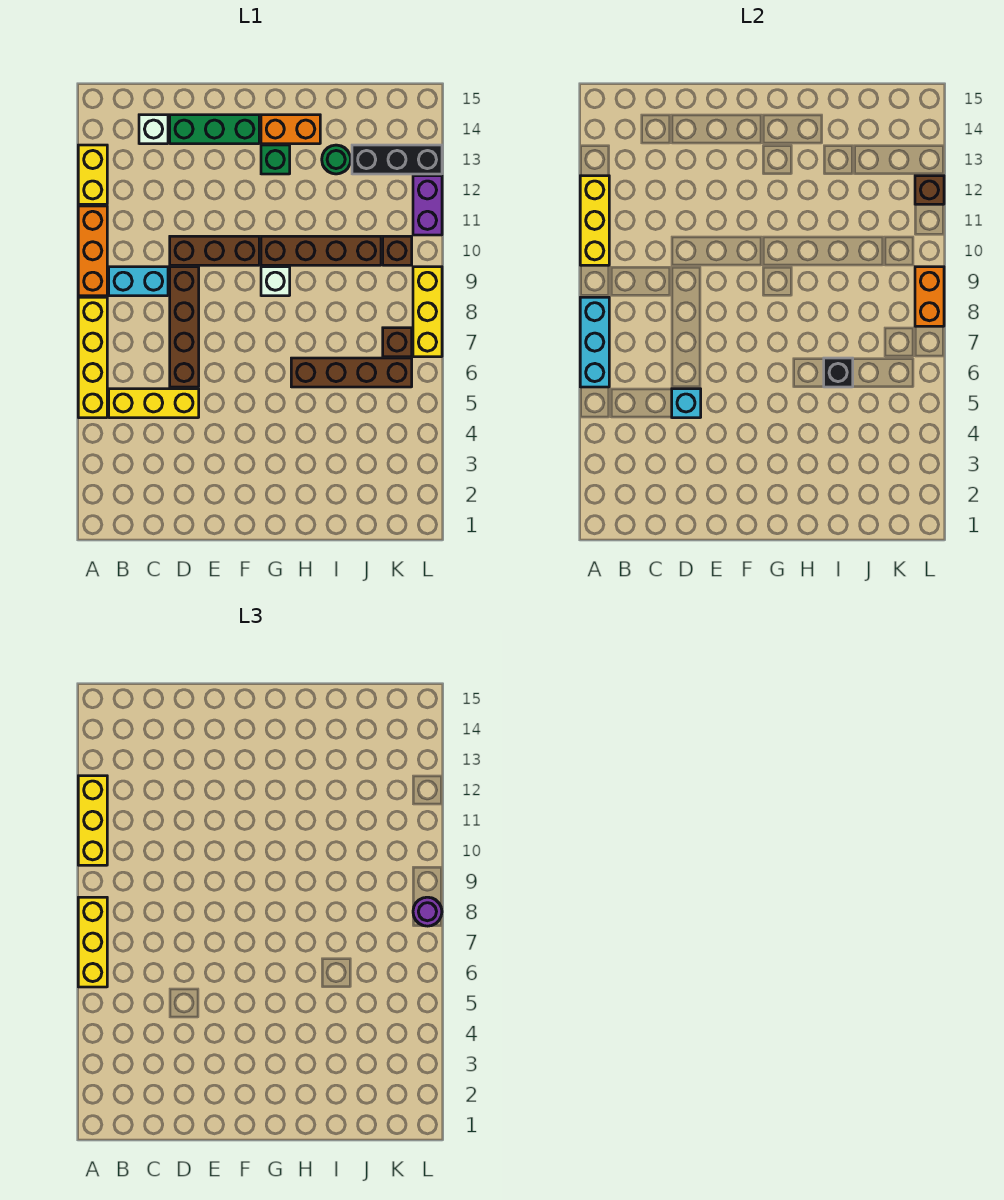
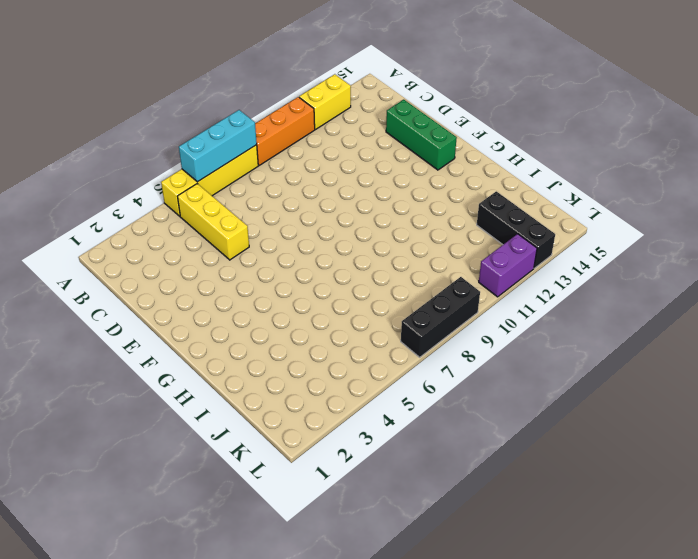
black 1x3 brick [401,277,480,357] -> yellow 1x3 brick [413,267,442,357]
none -> cyan 1x2 brick [109,267,168,296]
none -> white 1x1 brick [139,115,168,144]
none -> brown 1x4 brick [170,267,199,387]

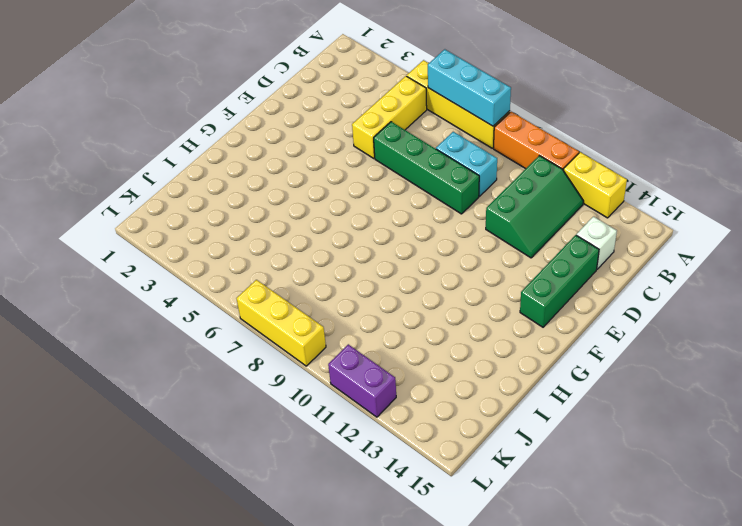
green 2x3 slope [486,156,583,258] -> none
cyan 1x2 brick [436,132,497,196] -> cyan 1x2 brick turned to [109,267,168,296]
green 1x4 brick [374,122,479,214] -> brown 1x4 brick [170,267,199,387]
none -> brown 1x3 brick [170,236,259,265]
none -> white 1x1 brick [261,267,290,296]
none -> brown 1x4 brick [261,236,381,265]

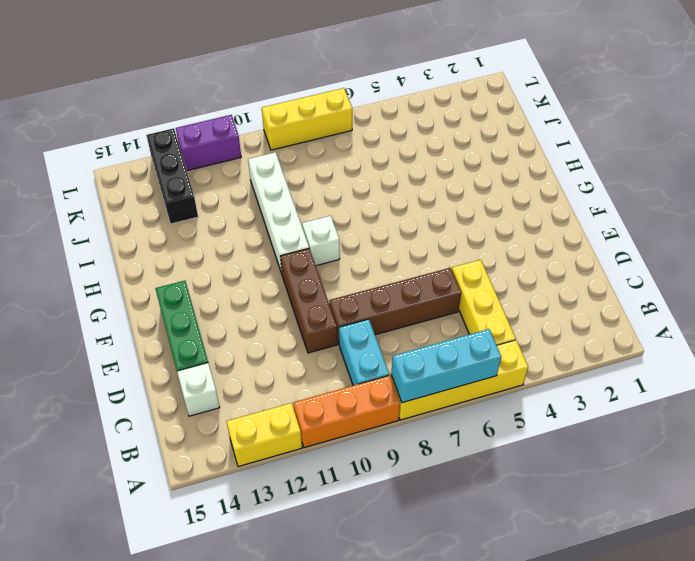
white 1x4 brick [248,152,309,273] -> brown 1x4 brick [261,236,381,265]
none -> green 1x1 brick [261,145,290,174]
none -> orange 1x2 brick [261,115,320,144]
none -> brown 1x4 brick [291,358,412,387]

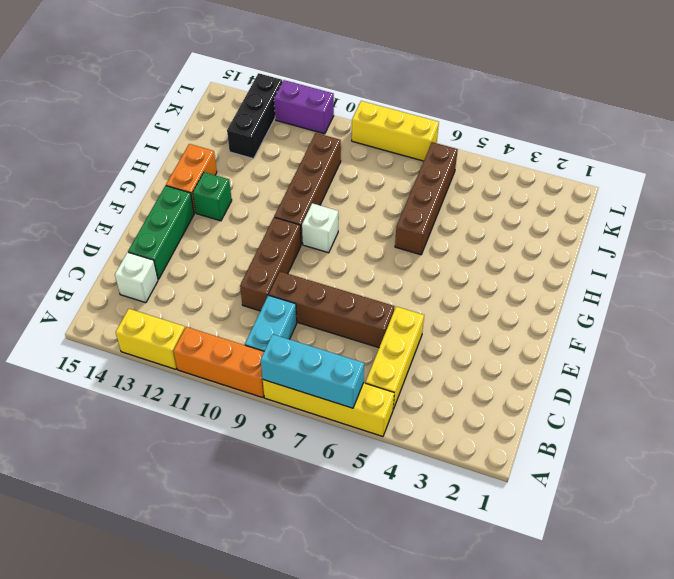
none -> green 1x1 round brick [322,145,351,174]
none -> brown 1x1 brick [383,328,412,357]
none -> brown 1x1 brick [383,236,412,265]

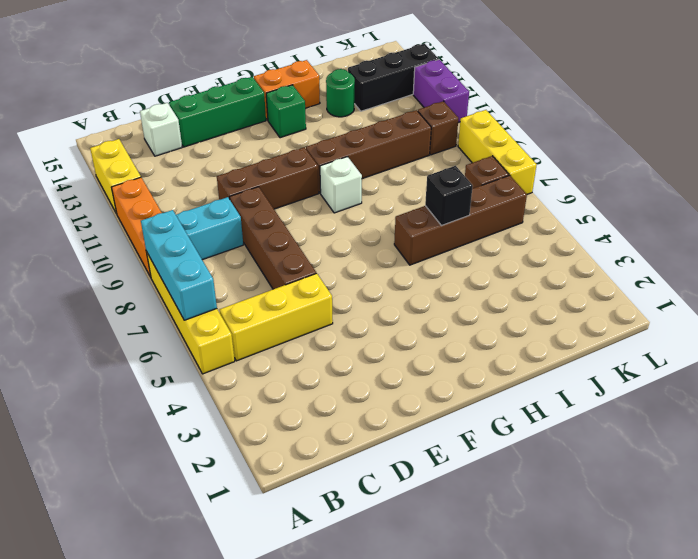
none -> yellow 1x3 brick [580,176,609,265]
none -> cyan 1x1 brick [672,389,701,418]
none -> orange 1x2 brick [915,267,944,326]

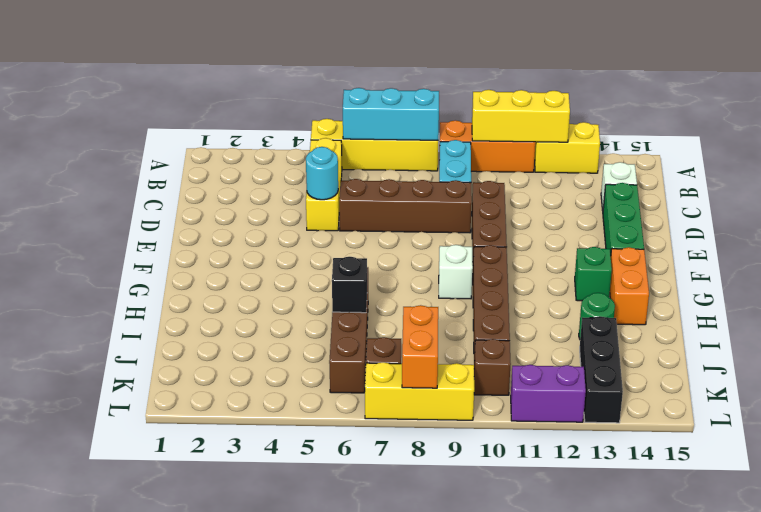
cyan 1x1 round brick [306,147,338,200] -> cyan 1x1 brick [672,389,701,418]
orange 1x2 brick [402,305,438,388] -> orange 1x2 brick turned to [915,267,944,326]
none -> brown 1x1 brick [915,176,944,204]
none -> yellow 1x3 brick [78,897,107,987]
none -> yellow 1x3 brick [78,776,107,865]

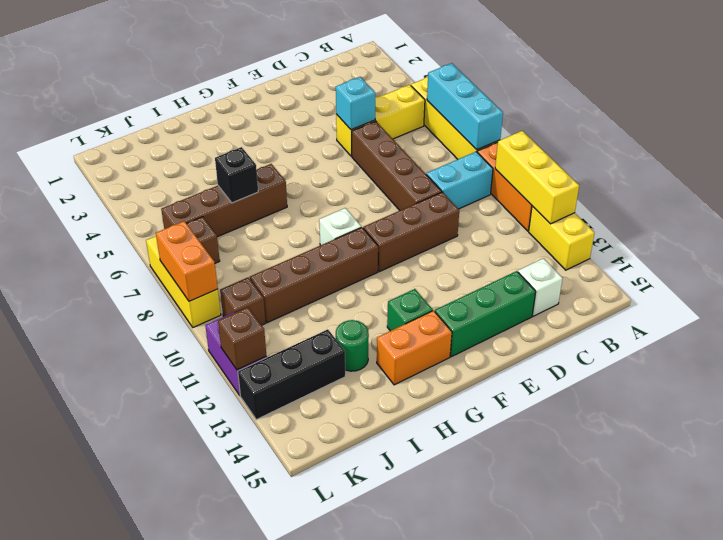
none -> yellow 1x3 brick [78,897,107,987]
none -> yellow 1x3 brick [78,776,107,865]
none -> purple 1x1 round brick [413,897,442,926]

